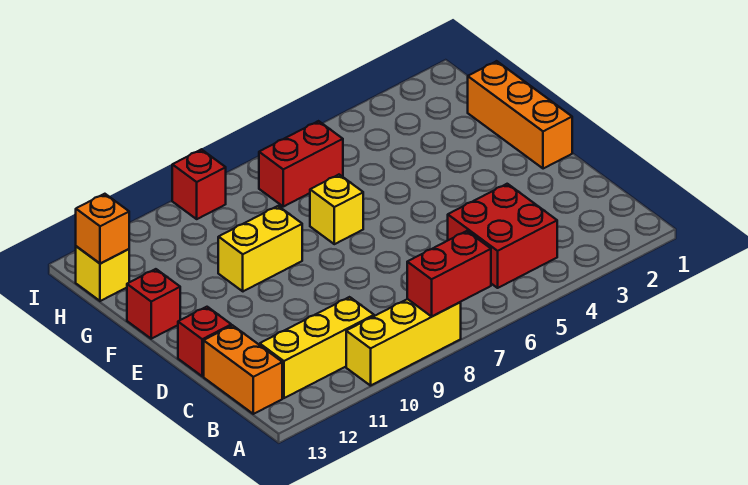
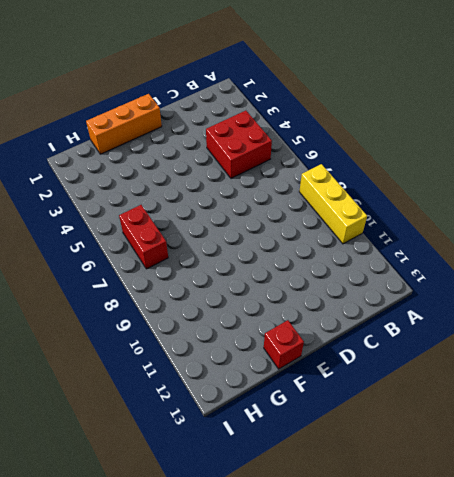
none -> yellow 1x3 brick [260,297,374,398]
none -> orange 1x2 brick [204,325,282,414]
none -> red 1x1 brick [178,307,231,376]

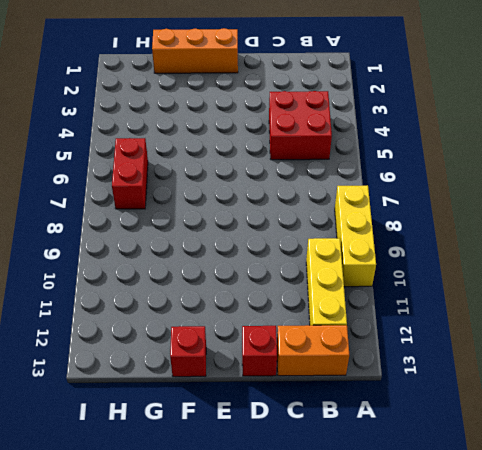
none -> yellow 1x1 brick [310,175,363,244]
none -> yellow 1x2 brick [218,206,302,291]
none -> yellow 1x1 brick [76,246,129,301]

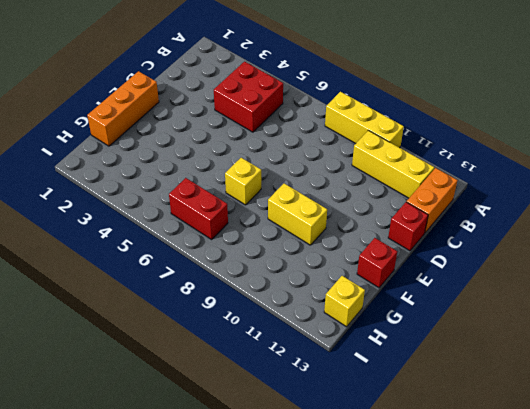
none -> red 1x1 brick [172,149,226,219]
none -> red 1x2 brick [407,231,491,316]
none -> orange 1x1 brick [76,194,129,263]

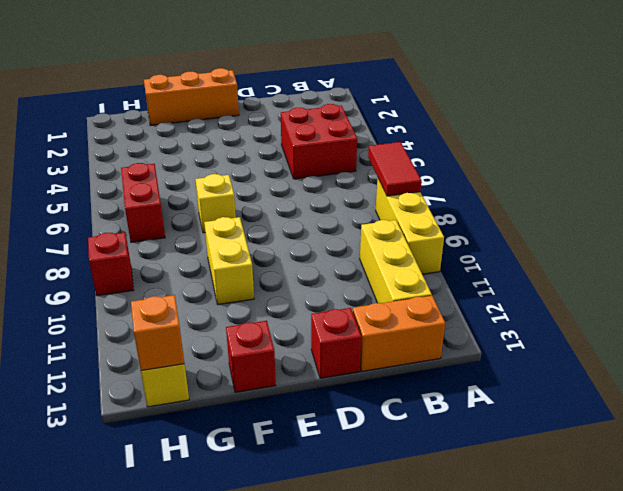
red 1x2 tile [368,142,421,196] -> red 1x2 brick [407,231,491,316]

